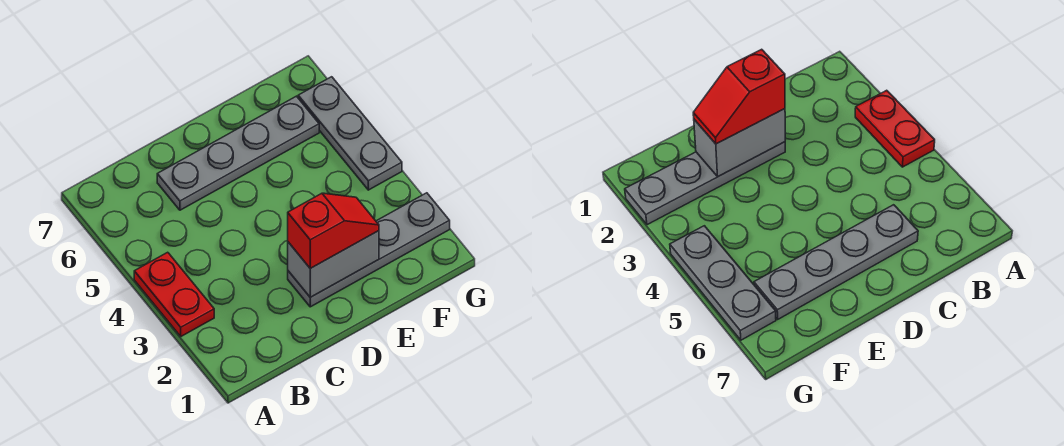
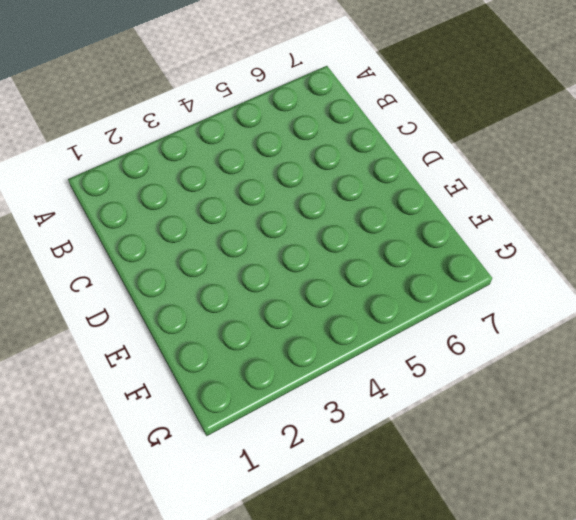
none -> red 1x2 plate [134,252,214,336]
none -> grey 1x4 plate [157,96,319,210]

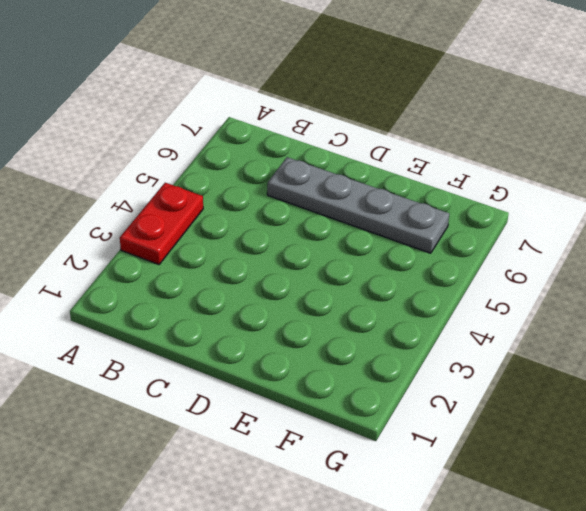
none -> grey 1x4 plate [288,193,450,307]
none -> grey 1x3 plate [298,77,402,190]

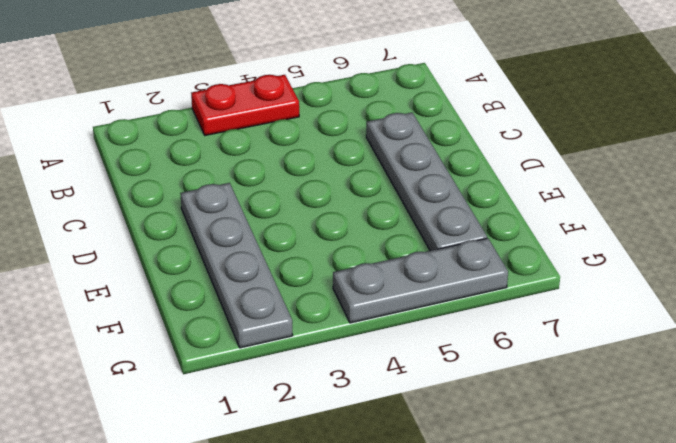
none -> grey 1x2 brick [288,231,379,297]
none -> red 1x2 slope [288,193,379,268]

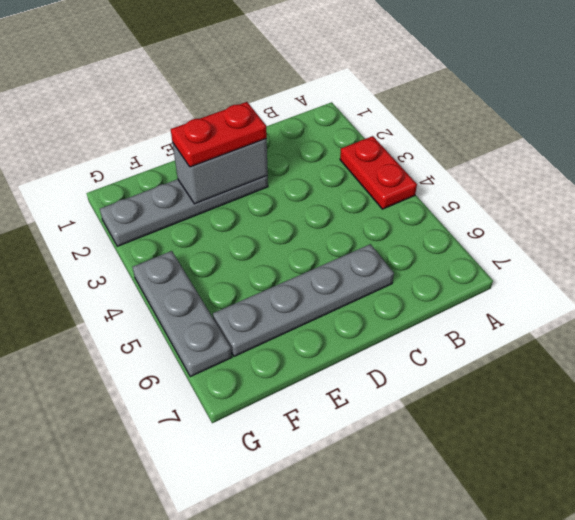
red 1x2 plate [171,102,267,167] -> red 1x2 slope [288,193,379,268]

